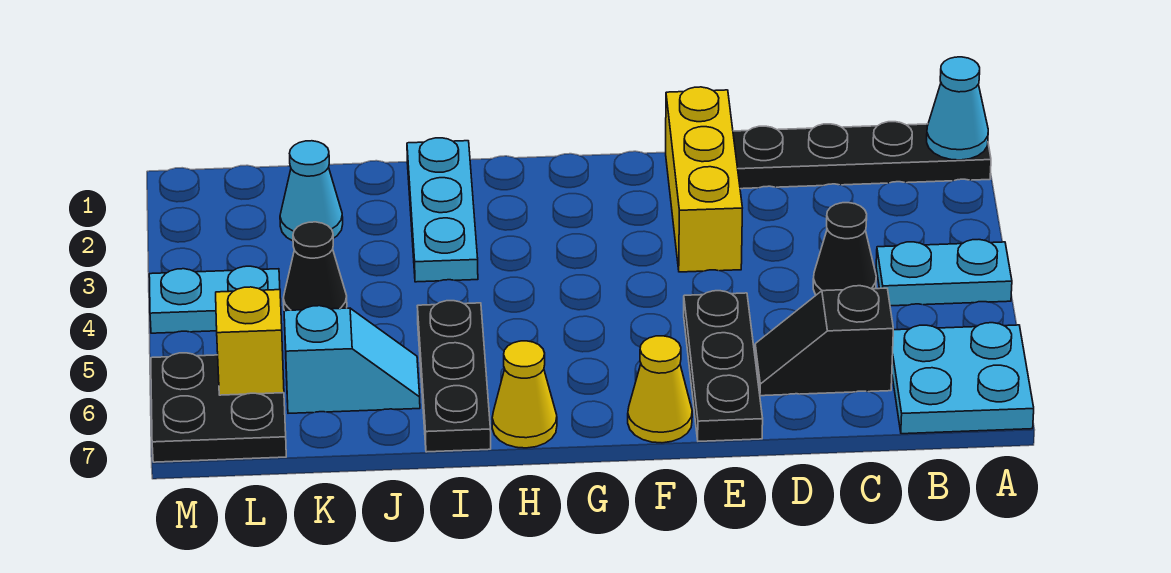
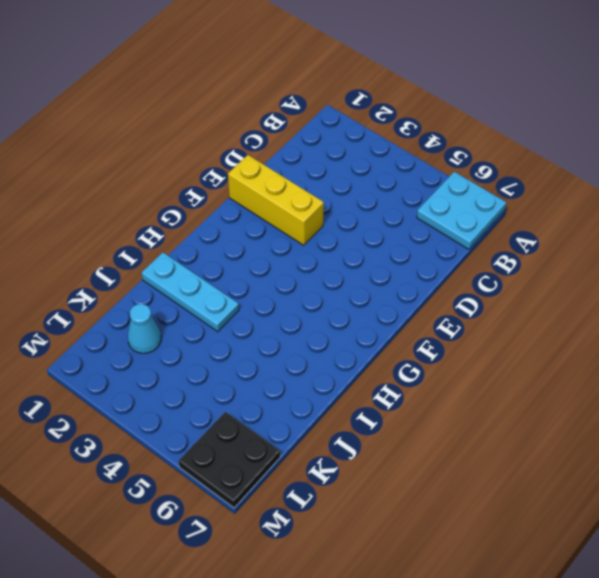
none -> black 1x4 plate [733,122,991,189]
none -> cyan 1x2 plate [876,240,1012,306]
none -> black 1x1 cone [813,203,876,295]

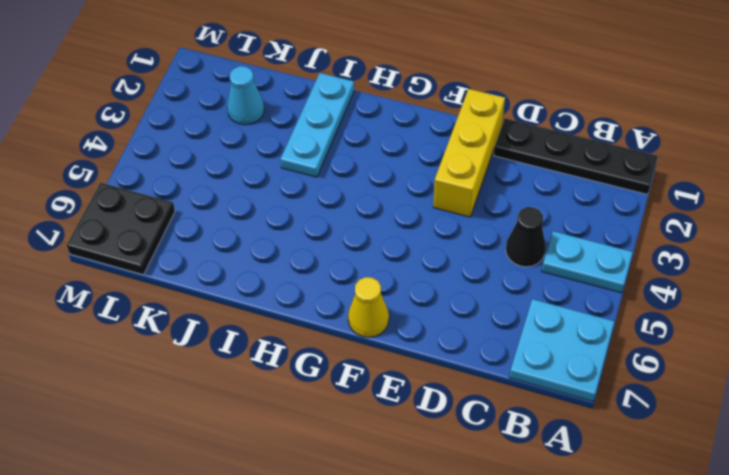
none -> black 1x2 slope [755,286,893,396]
none -> black 1x3 plate [684,291,763,441]
none -> yellow 1x1 cone [492,341,557,448]

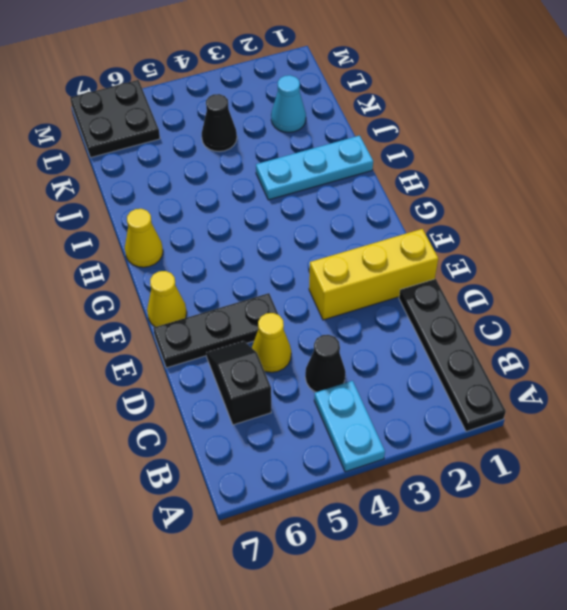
yellow 1x1 cone [252,313,291,372] -> none
none -> cyan 2x2 plate [892,323,1034,434]
none -> black 1x3 plate [417,301,491,452]
none -> cyan 1x2 slope [284,306,420,413]

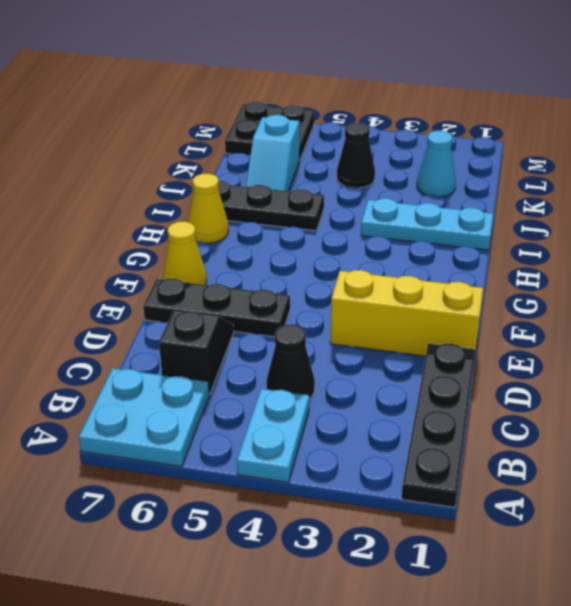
none -> cyan 1x2 plate [149,266,280,333]
none -> cyan 1x1 cone [927,57,988,160]
none -> yellow 1x1 brick [216,287,284,395]

